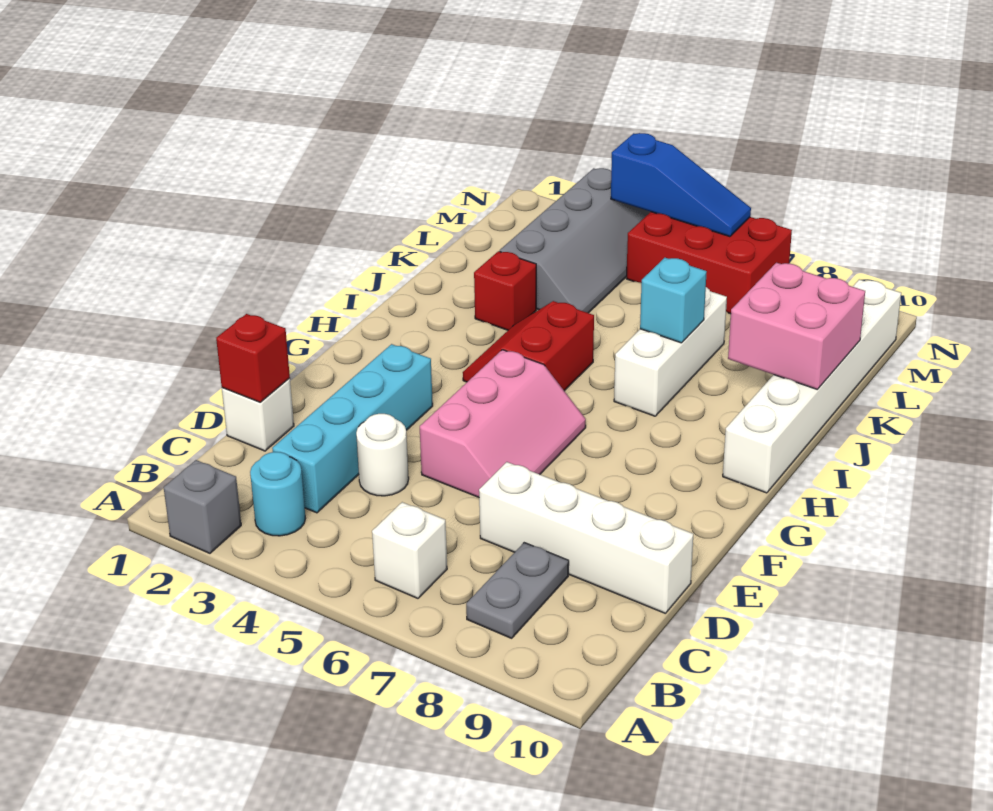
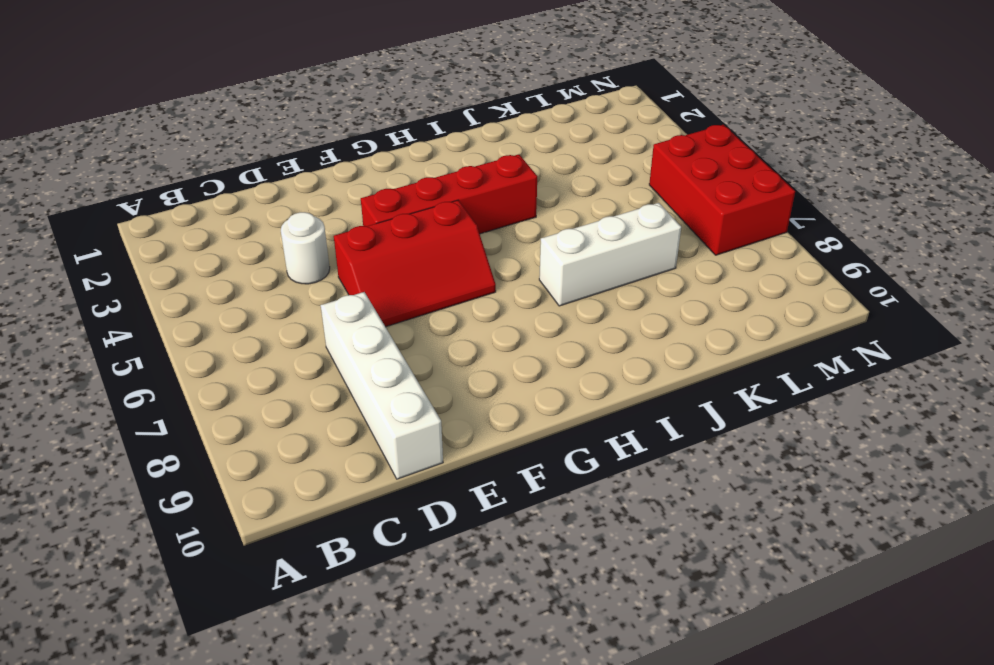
red 2x3 slope [334,200,496,327] -> pink 2x3 slope [420,350,586,497]
red 1x4 brick [361,154,537,234] -> red 2x2 slope [463,301,594,391]
none -> grey 1x1 brick [164,460,241,553]
none -> cyan 1x1 round brick [250,452,306,536]
none -> white 1x1 brick [372,502,447,598]

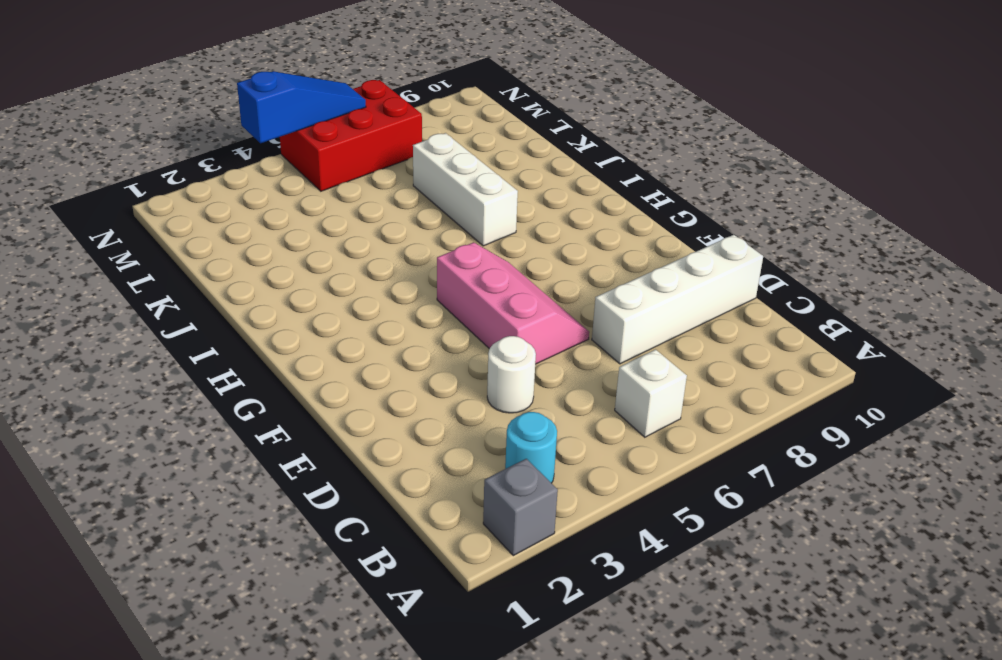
none -> grey 1x2 plate [466,543,569,638]
none -> cyan 1x4 brick [272,344,433,513]
none -> white 1x1 brick [222,378,294,451]

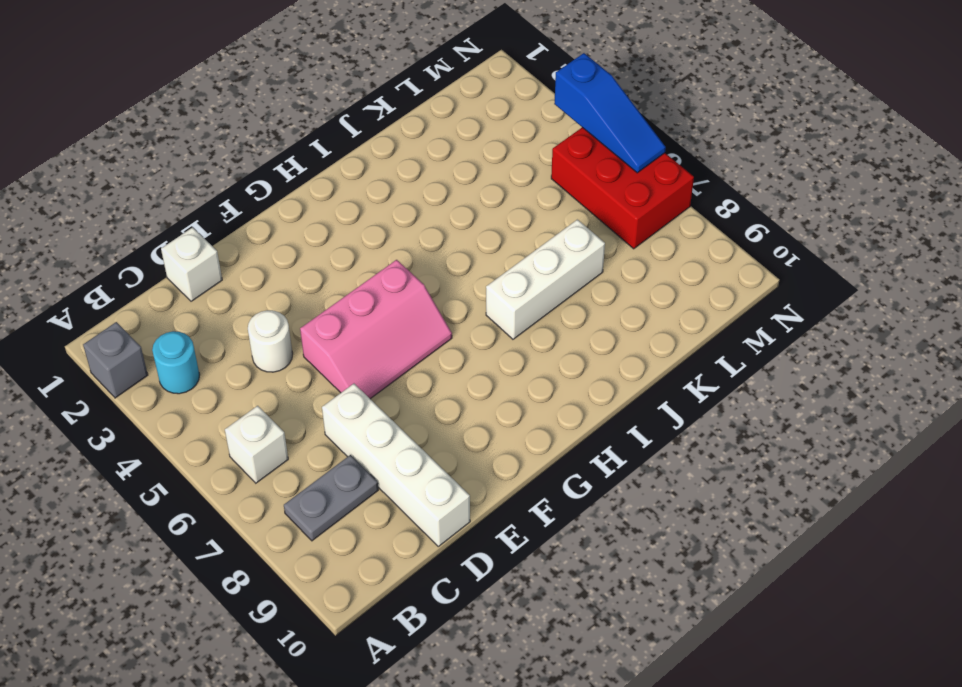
none -> cyan 1x4 brick [272,344,433,513]
none -> red 2x2 slope [463,301,594,391]
none -> white 1x6 brick [723,279,901,493]

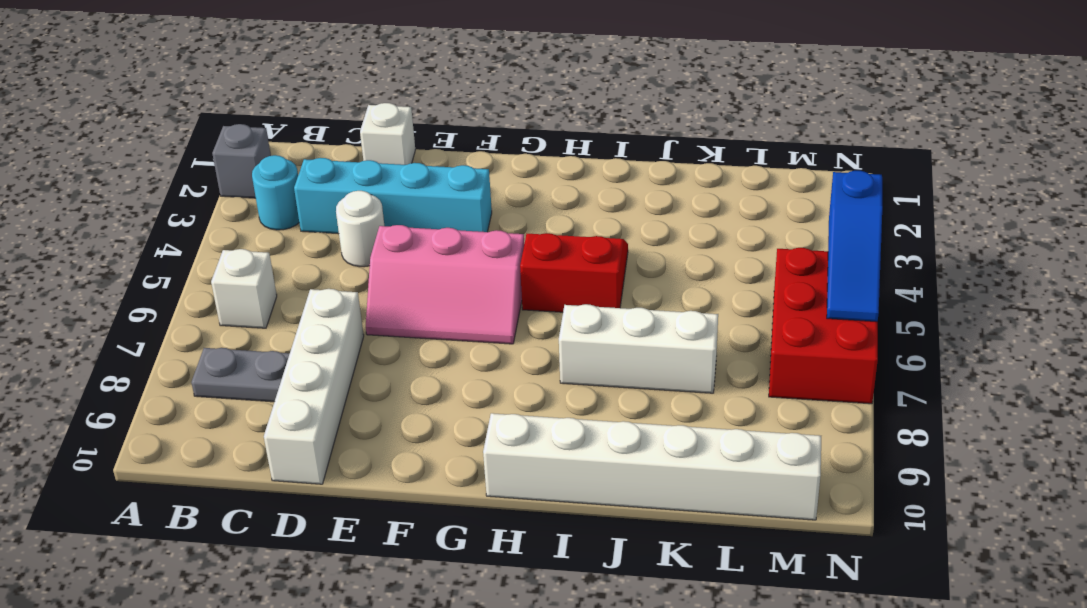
none -> red 1x1 brick [474,251,536,330]
none -> grey 2x4 slope [500,168,650,313]
none -> red 1x1 brick [216,314,290,402]

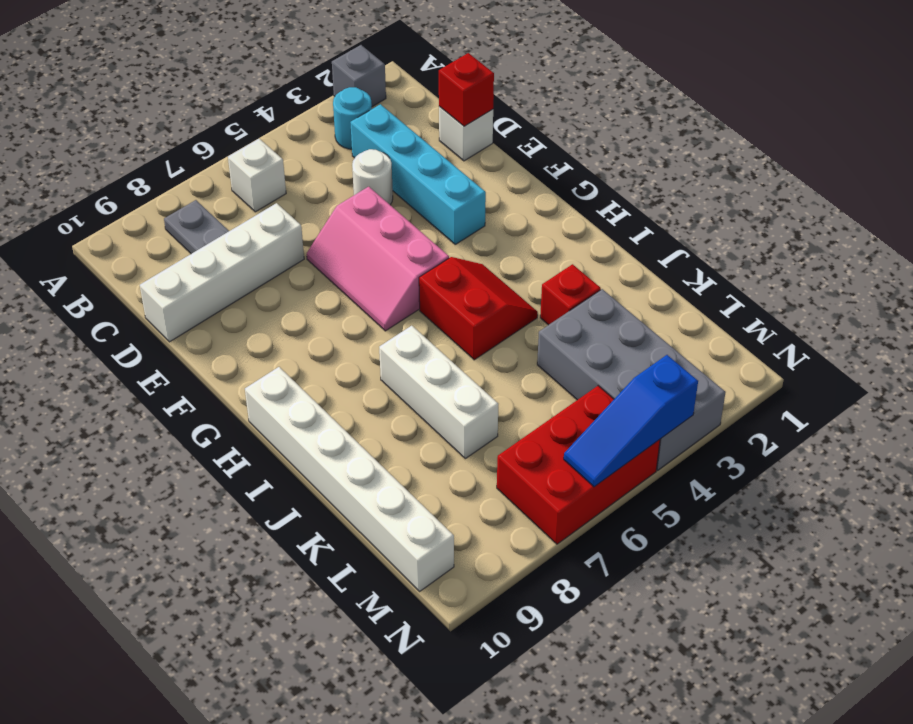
grey 2x4 brick [537,289,726,470] -> grey 2x4 slope [500,168,650,313]
none -> cyan 1x1 brick [640,258,707,343]
none -> pink 2x2 brick [728,263,865,389]

